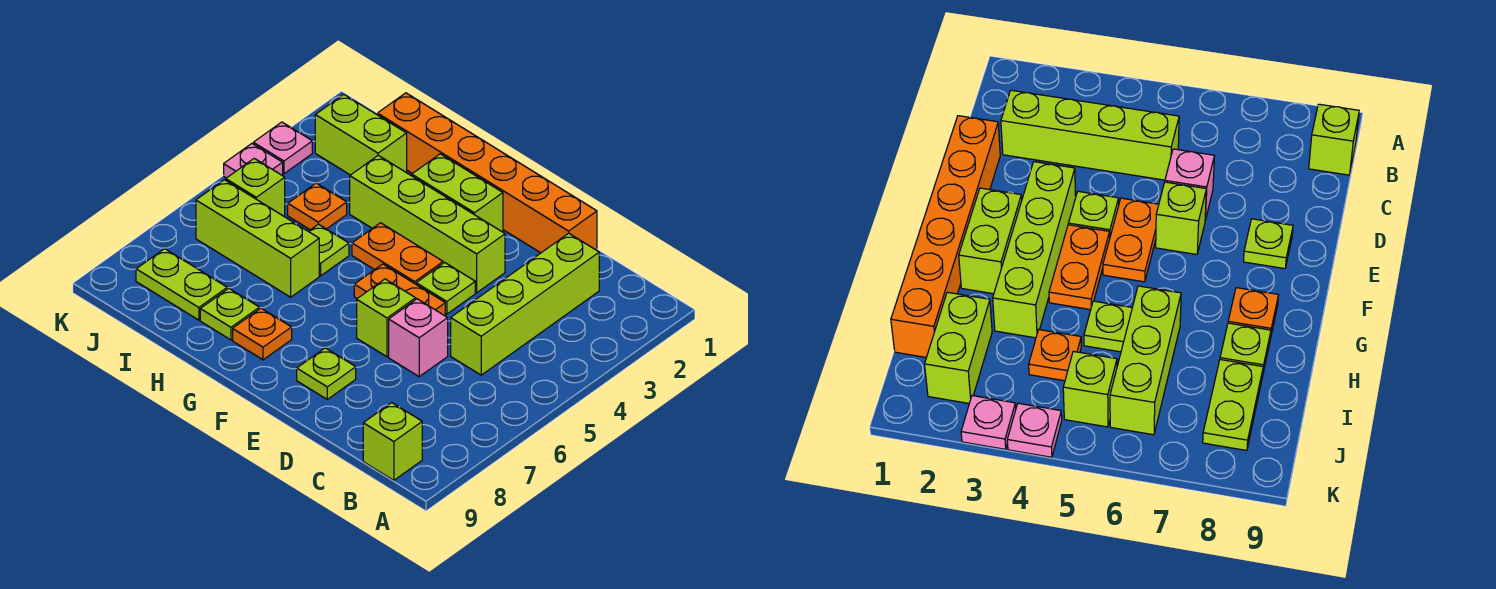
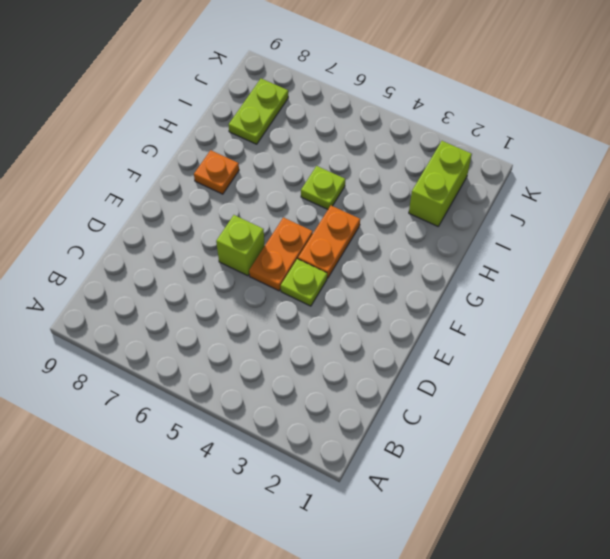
none -> lime 1x1 brick [363,403,422,480]
none -> lime 1x4 brick [451,233,599,375]
none -> orange 1x6 brick [377,93,597,253]

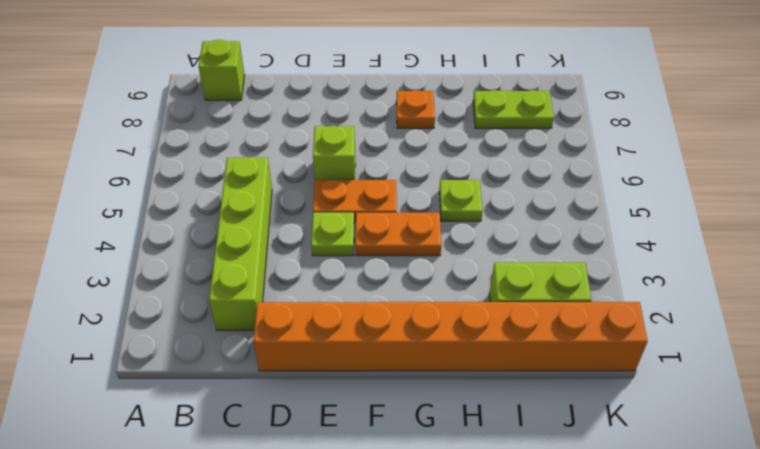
orange 1x8 brick [254,302,648,371] -> orange 1x6 brick [377,93,597,253]
none -> pink 1x1 brick [389,299,448,377]
none -> lime 1x4 brick [350,155,505,293]
none -> lime 1x1 plate [297,348,356,399]

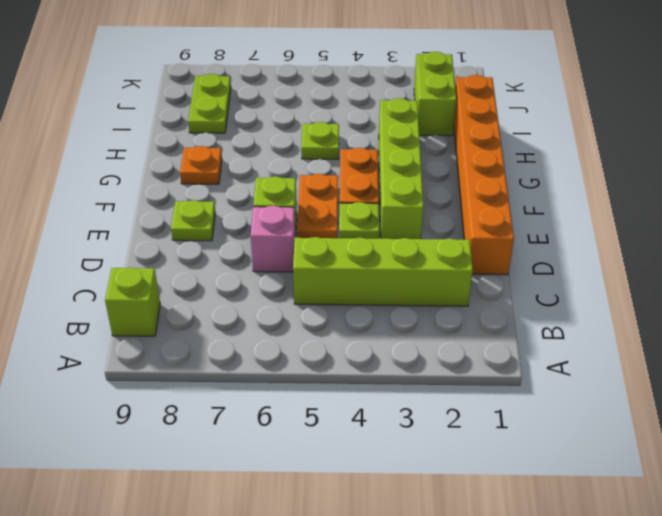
none -> lime 1x2 brick [412,154,503,232]
none -> lime 1x3 brick [196,180,319,297]
none -> lime 1x1 plate [200,288,259,340]

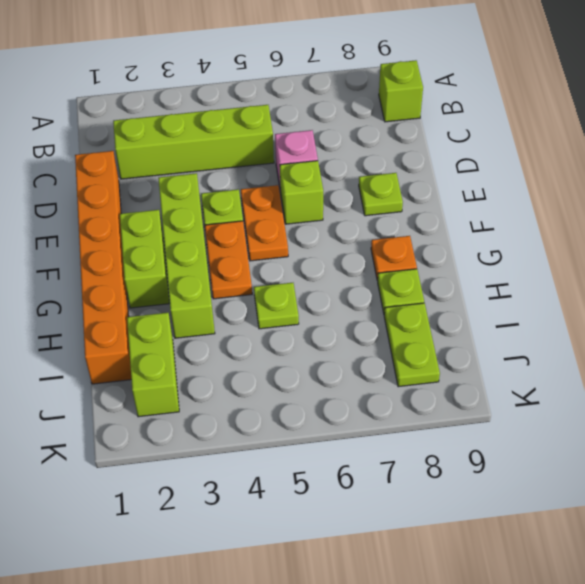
none -> lime 1x3 brick [196,180,319,297]
none -> orange 1x1 plate [288,183,347,230]
none -> lime 1x1 brick [226,158,285,216]

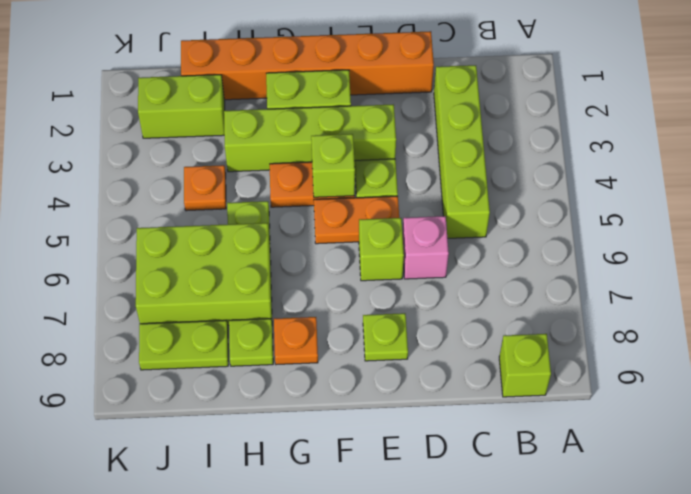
lime 1x1 brick [311,134,355,197] -> lime 1x1 brick moved to [226,158,285,216]
lime 2x3 brick [136,223,272,326] -> lime 1x3 brick [196,180,319,297]
none -> pink 1x1 plate [253,122,312,174]
none -> pink 1x1 plate [224,144,283,178]

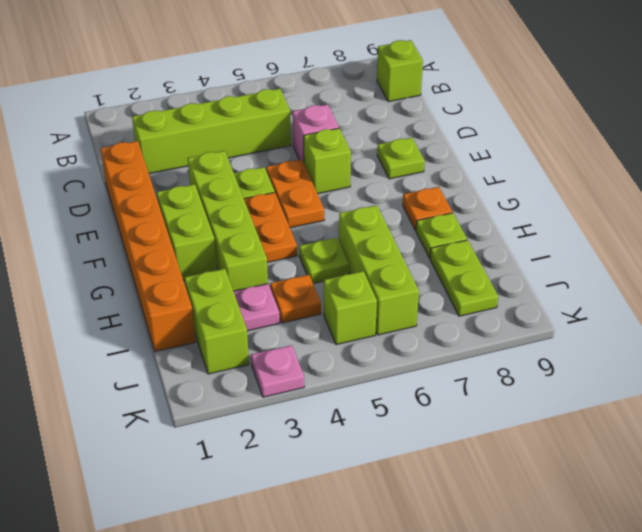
pink 1x1 plate [233,284,280,331] -> pink 1x1 plate moved to [224,144,283,178]

